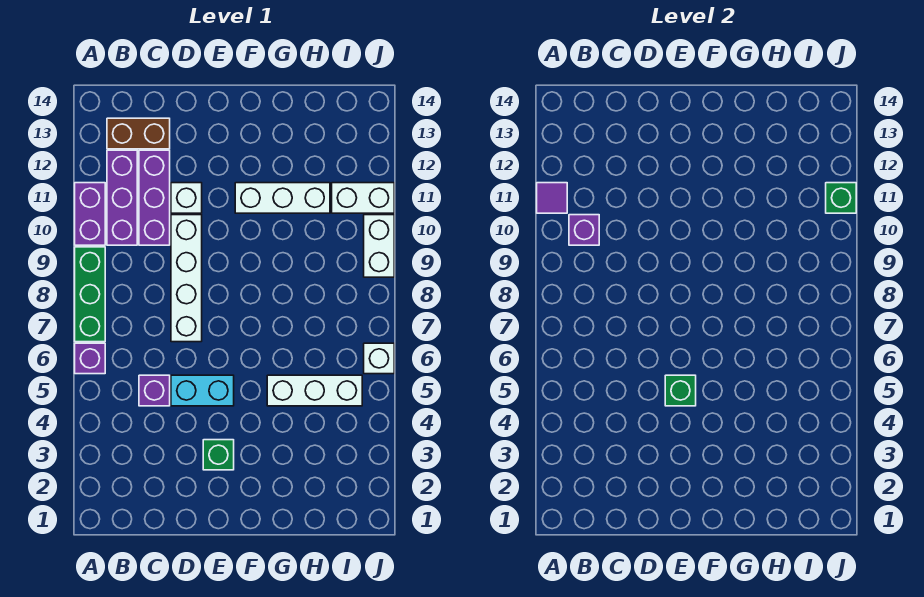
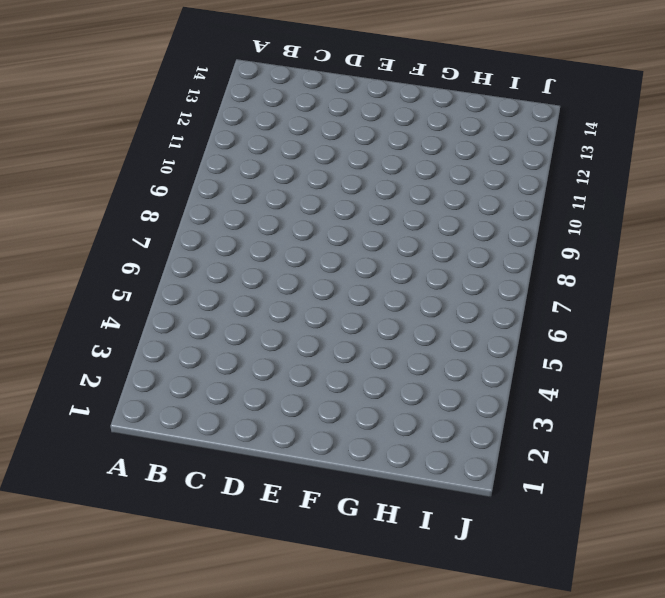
none -> purple 1x1 brick [75,343,105,374]
none -> green 1x3 brick [75,247,105,342]
none -> purple 1x2 brick [75,183,105,245]

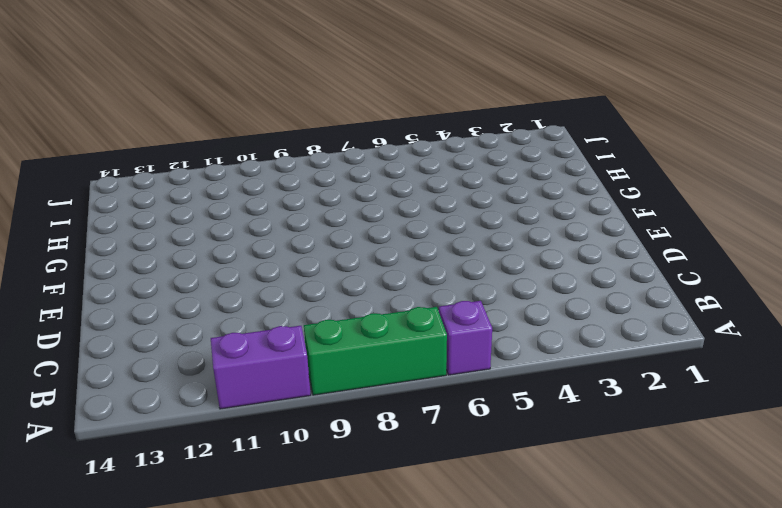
none -> purple 1x3 brick [107,150,137,245]
none -> brown 1x2 brick [107,118,170,149]
none -> purple 1x1 brick [139,375,170,406]

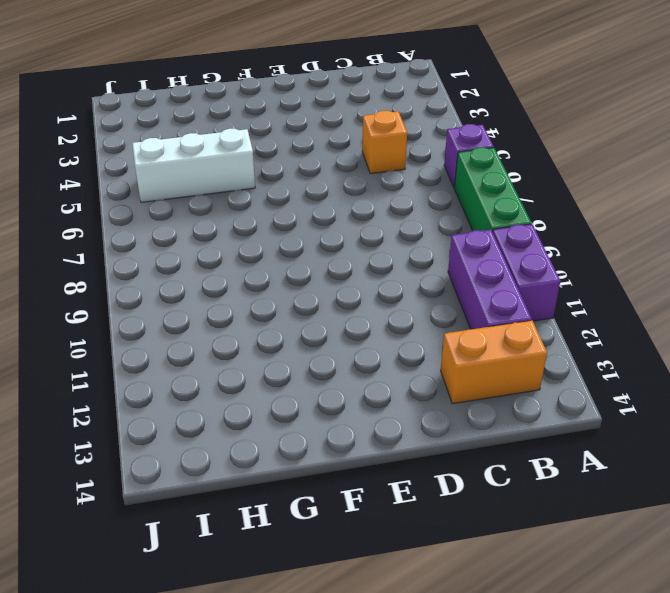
orange 1x2 brick [441,321,547,404] -> brown 1x2 brick [107,118,170,149]
orange 1x1 brick [362,111,407,174] -> purple 1x1 brick [139,375,170,406]
none -> purple 1x3 brick [139,150,170,245]
none -> cyan 1x2 brick [171,375,234,406]
none -> white 1x4 brick [171,215,202,342]

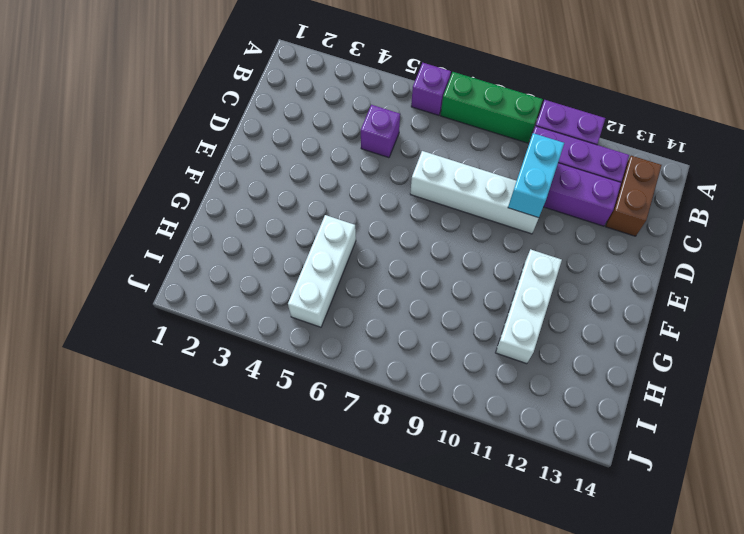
cyan 1x2 brick [508,133,564,218] -> cyan 1x2 brick moved to [171,375,234,406]
none -> white 1x1 brick [171,183,202,213]
none -> green 1x1 brick [203,440,234,470]
none -> white 1x2 brick [332,183,394,213]

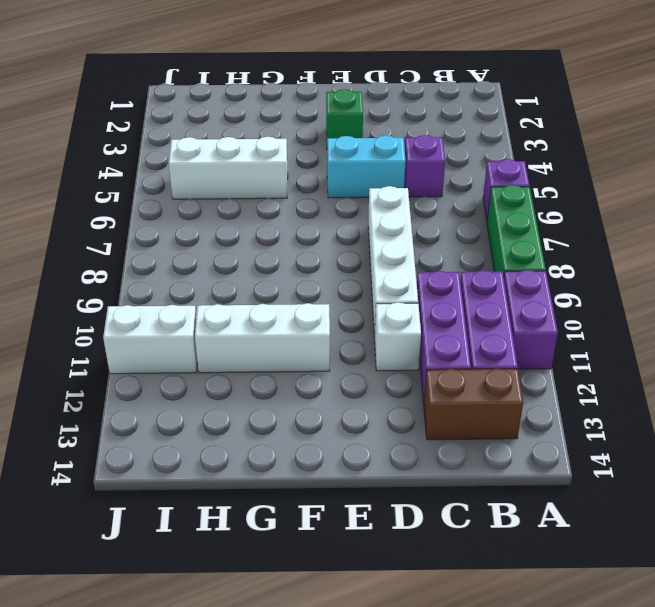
none -> white 1x1 brick [364,343,394,374]
none -> white 1x2 brick [364,215,394,277]
none -> purple 1x1 tile [537,183,567,213]

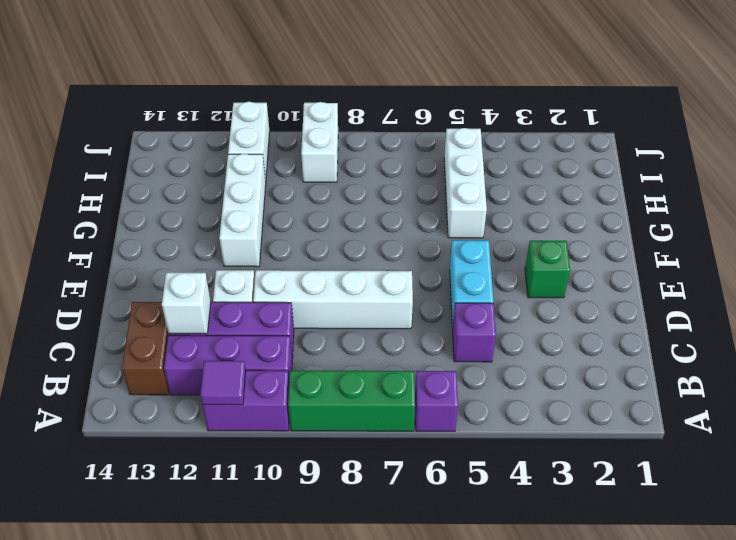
white 1x1 brick [162,273,211,334] -> white 1x1 brick moved to [364,343,394,374]
white 1x2 brick [301,102,338,182] -> white 1x2 brick turned to [364,215,394,277]
none -> purple 1x1 brick [569,215,599,245]
none -> green 1x1 brick [665,375,696,406]
none -> green 1x1 brick [826,183,856,213]

